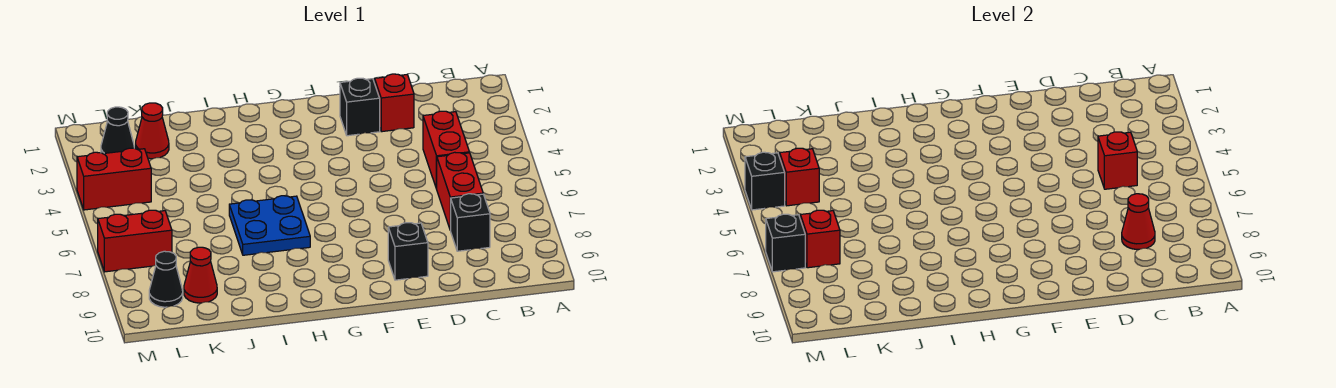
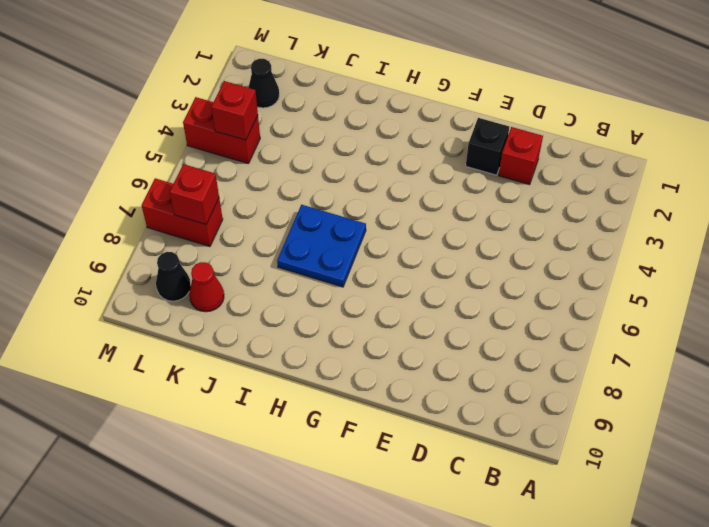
none -> red 1x2 brick [423,111,469,189]
none -> red 1x2 brick [437,152,483,230]
none -> black 1x1 brick [450,194,490,251]

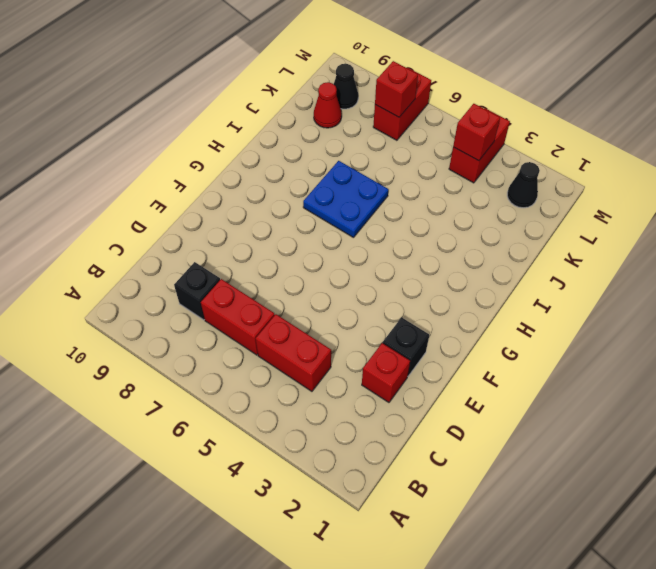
none -> black 1x1 brick [388,223,428,280]
none -> red 1x1 cone [136,103,169,159]
none -> red 1x1 brick [1098,132,1137,189]

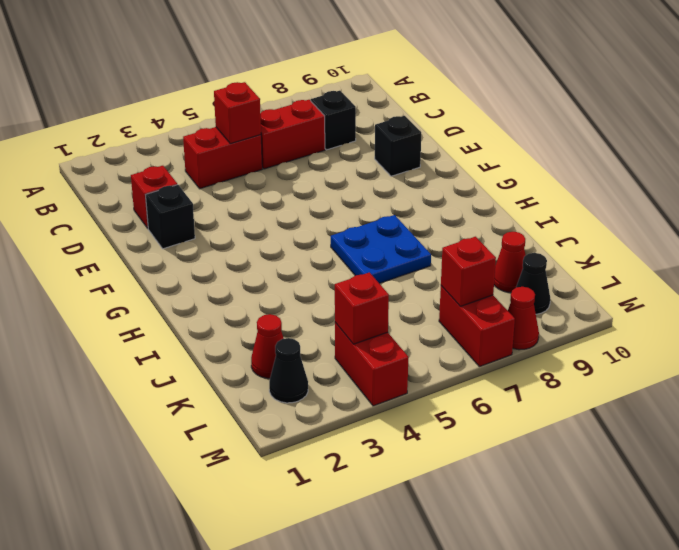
red 1x1 cone [508,287,539,350] -> red 1x1 cone moved to [1122,194,1155,249]
none -> black 1x1 brick [745,152,785,210]
none -> black 1x1 brick [766,214,805,272]

